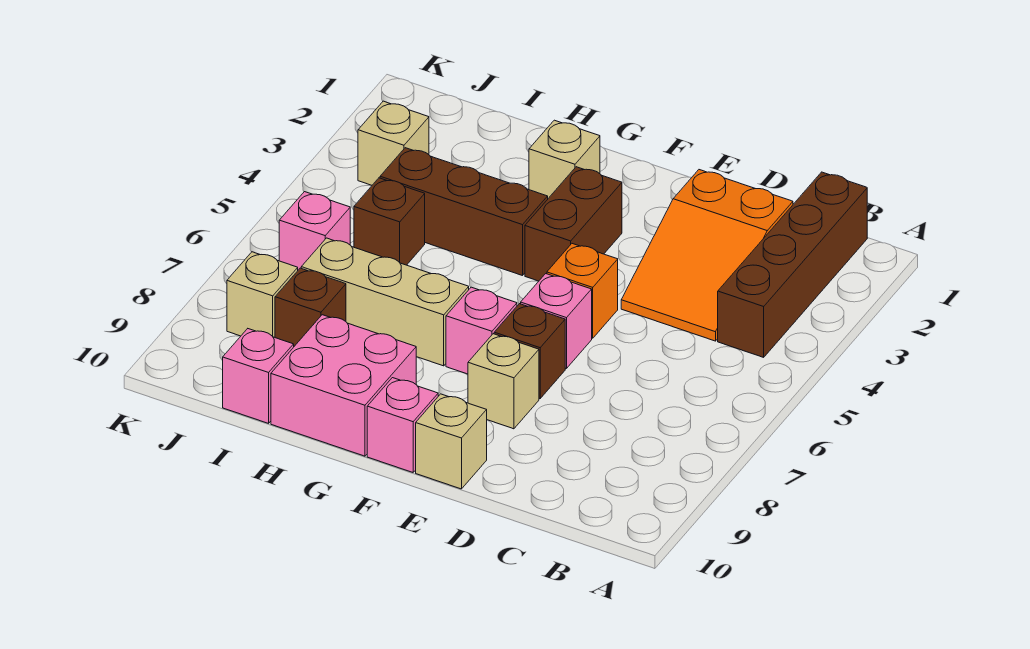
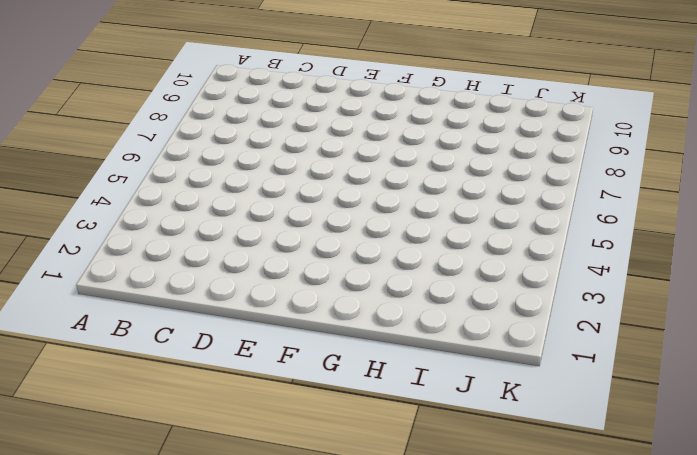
none -> brown 1x4 brick [718,172,867,357]
none -> orange 2x3 slope [621,170,793,341]
none -> orange 1x1 brick [547,244,618,338]

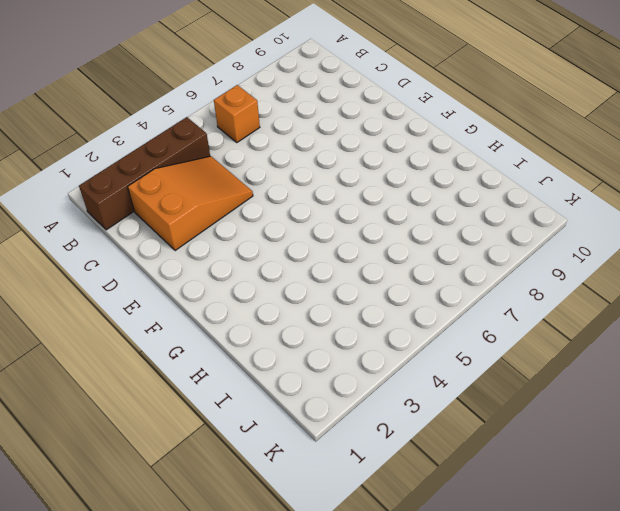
orange 1x1 brick [214,85,260,143] -> orange 1x1 brick moved to [547,244,618,338]
none -> pink 1x1 brick [521,274,592,369]
none -> brown 1x1 brick [494,304,565,399]
none -> tan 1x1 brick [468,334,539,429]

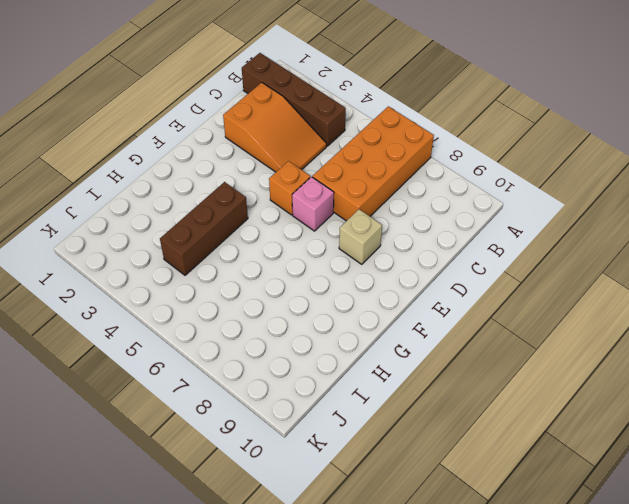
orange 2x4 brick [312,106,434,221] -> none
none -> brown 1x1 brick [494,304,565,399]
none -> tan 1x1 brick [416,394,487,489]
none -> brown 1x2 brick [525,167,622,281]

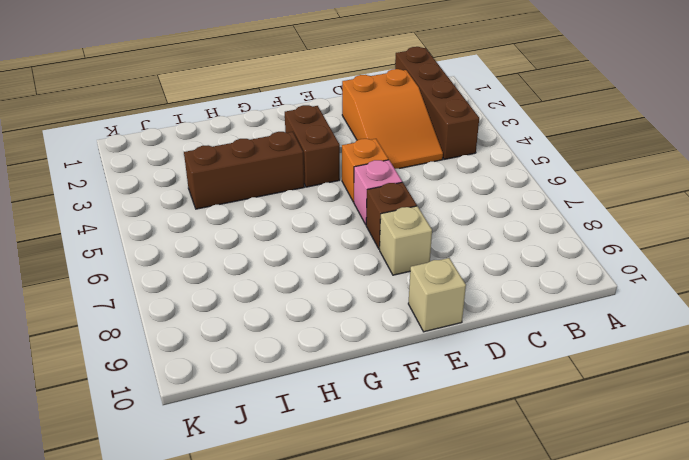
none -> pink 1x1 brick [446,287,517,374]
none -> pink 1x1 brick [367,378,438,472]
none -> tan 1x1 brick [529,120,600,198]

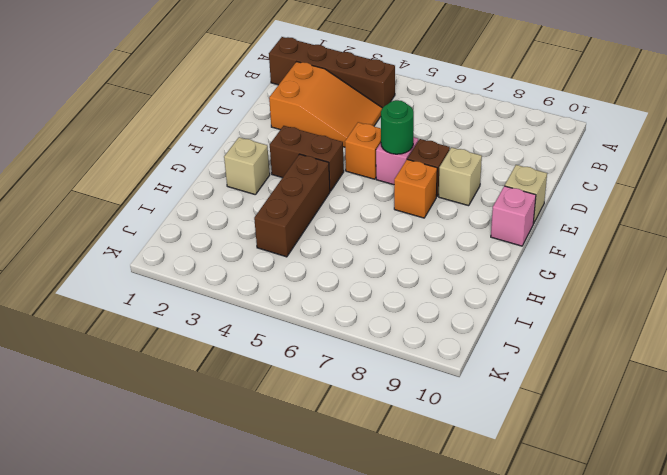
green 1x1 round brick [381,100,414,154] -> none
orange 1x1 brick [394,159,437,218] -> pink 1x1 brick [446,287,517,374]
none -> tan 1x3 brick [301,238,469,366]
none -> pink 2x2 brick [271,315,416,456]
none -> brown 1x1 brick [354,178,425,265]

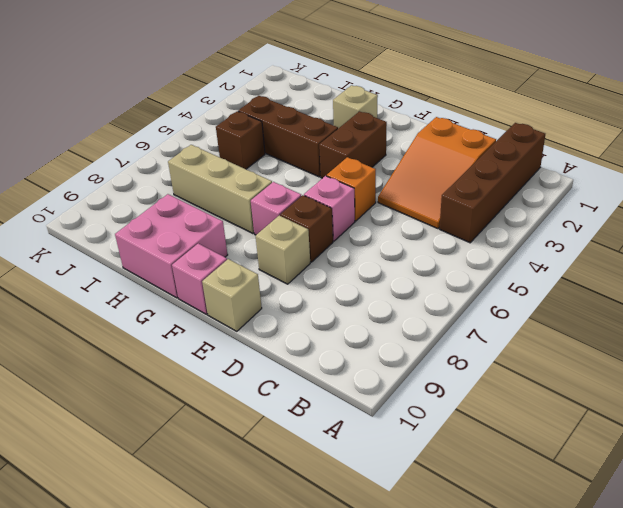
none -> brown 1x1 brick [275,268,346,346]
none -> pink 1x1 brick [223,329,294,423]
none -> tan 1x1 brick [358,101,429,185]

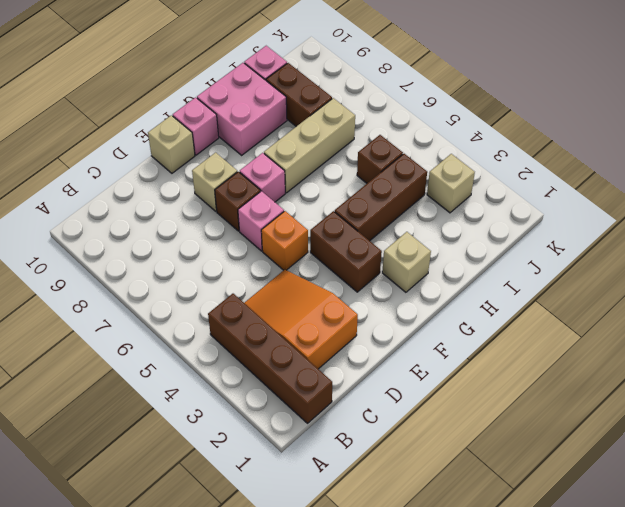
brown 1x2 brick [266,63,332,126] -> brown 1x1 brick [275,268,346,346]
none -> pink 1x1 brick [279,192,350,270]
none -> tan 1x1 brick [227,252,298,337]

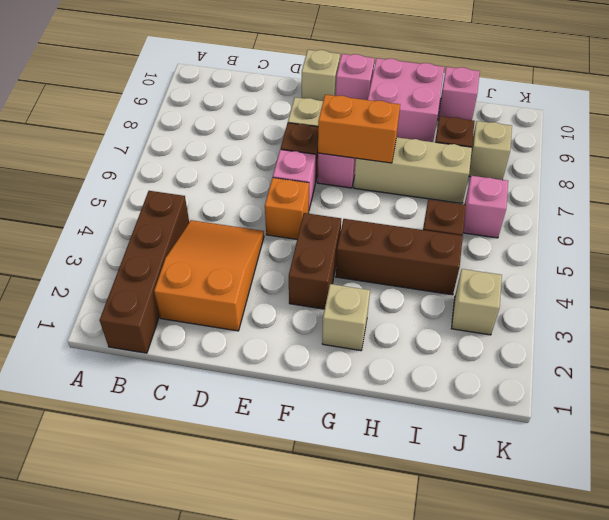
orange 1x2 brick [318,95,400,163] -> none

